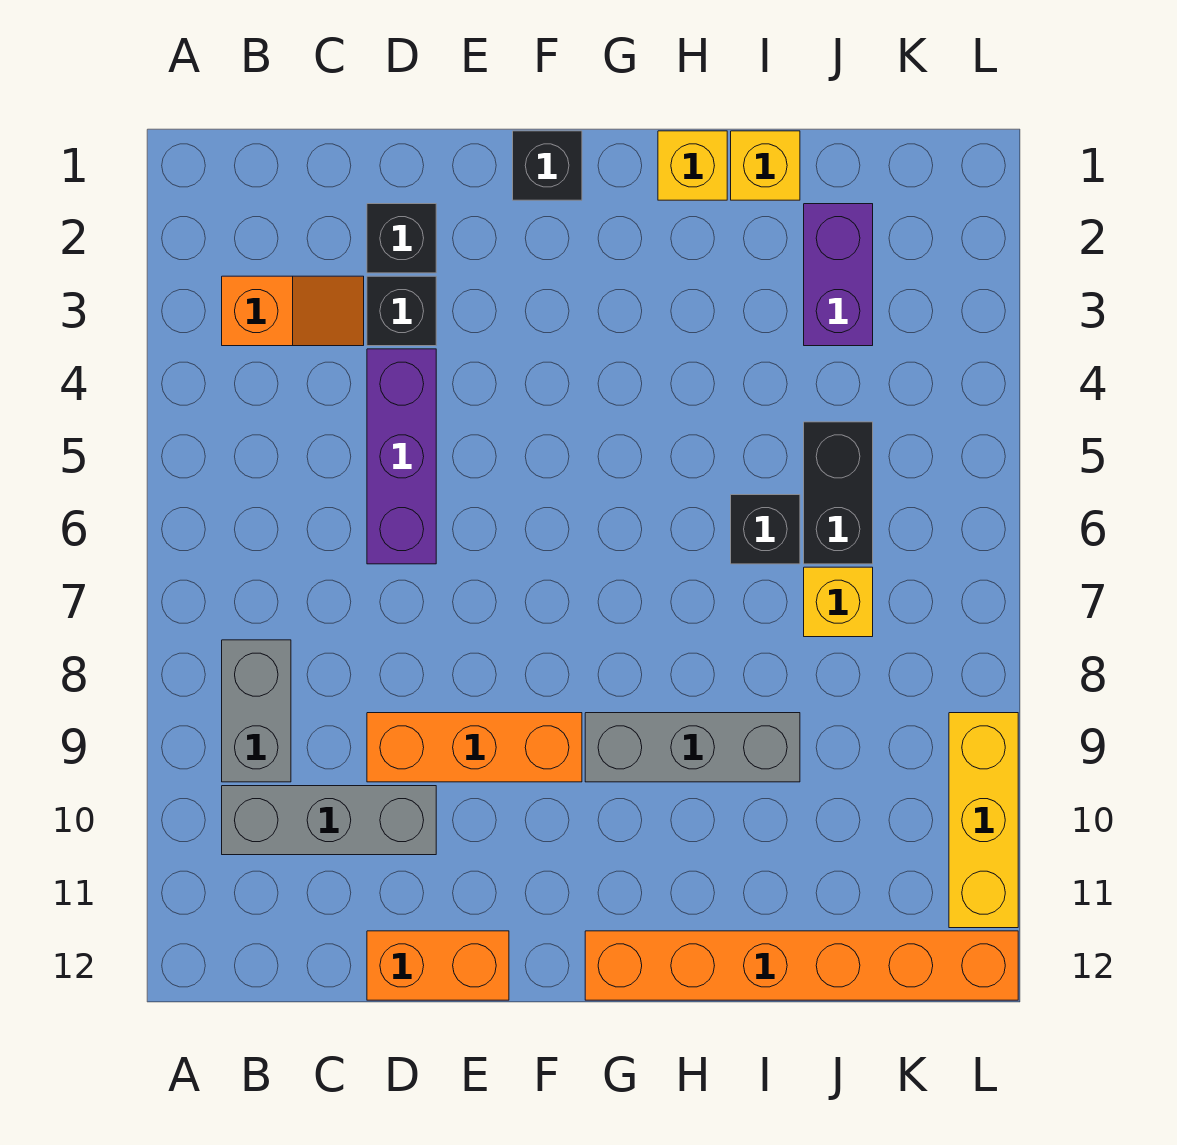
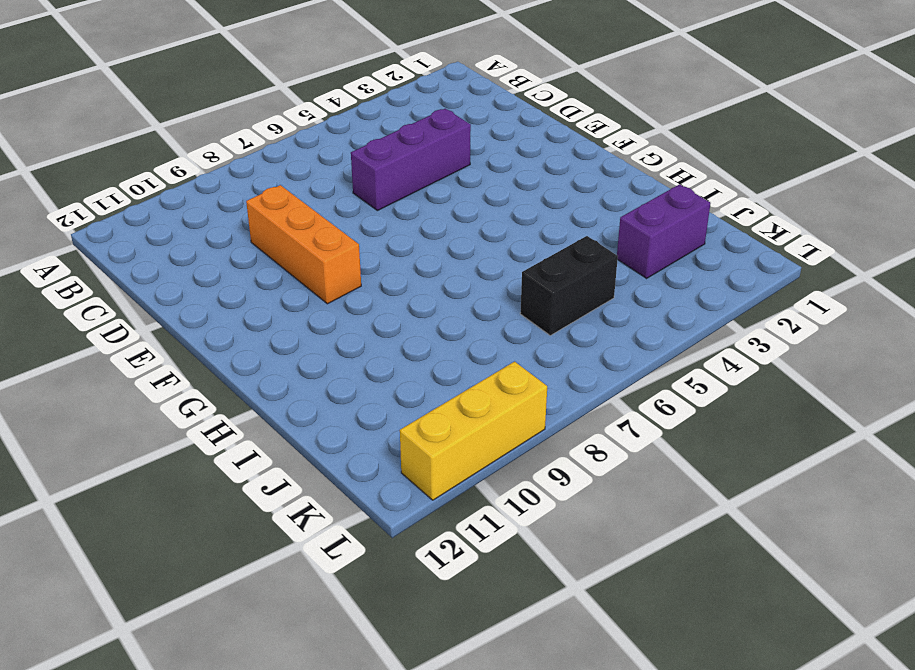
none -> orange 1x2 slope [222,276,364,346]
none -> grey 1x2 brick [222,640,291,782]
none -> grey 1x3 brick [222,786,436,855]

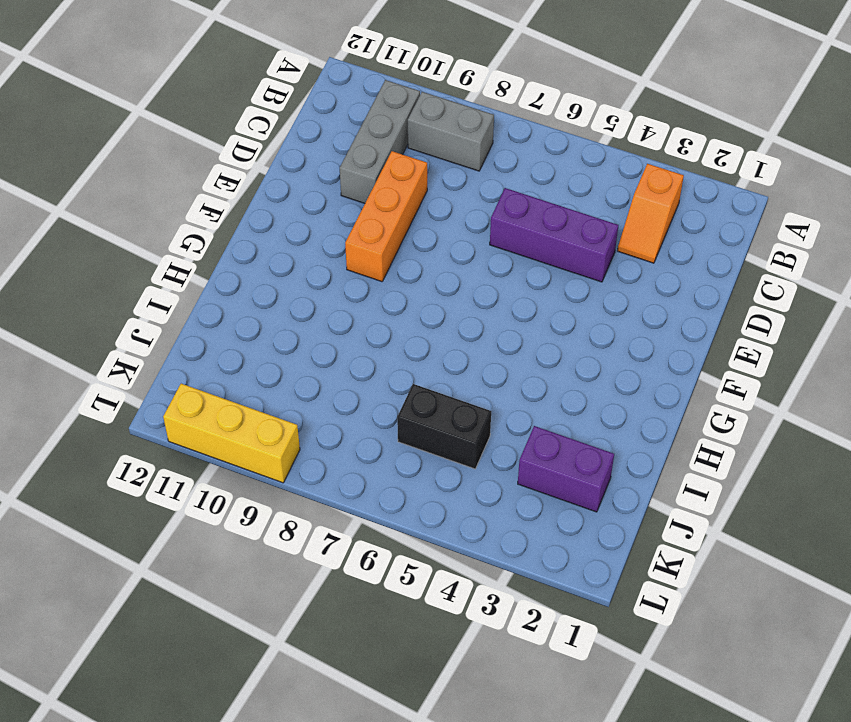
none -> black 1x1 brick [367,204,436,273]
none -> black 1x1 brick [367,276,436,346]
none -> orange 1x2 brick [367,931,509,1000]

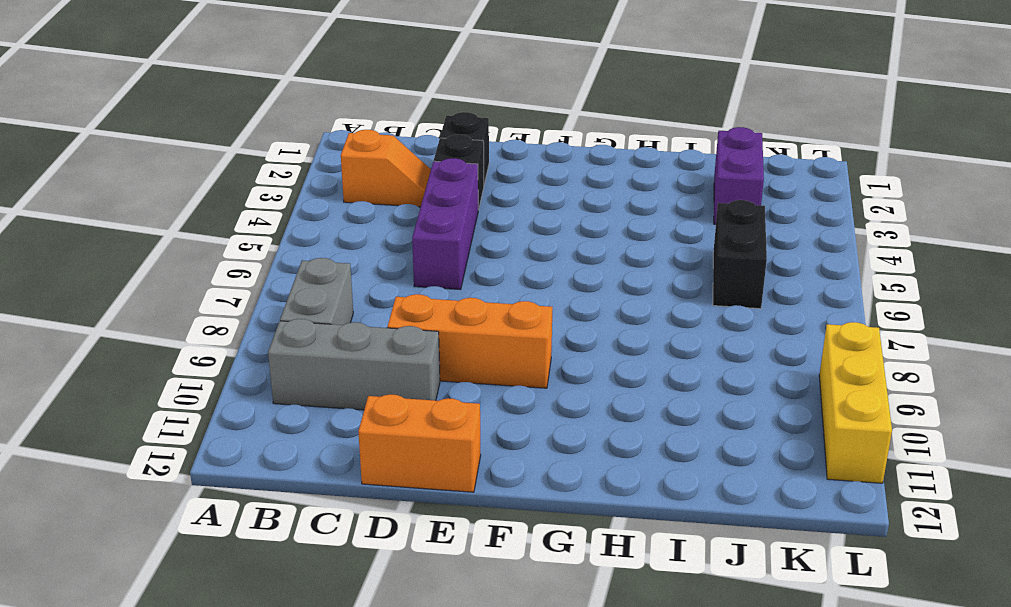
none -> black 1x1 brick [513,131,582,200]
none -> grey 1x3 brick [585,713,800,782]
none -> orange 1x6 brick [585,931,1018,1000]

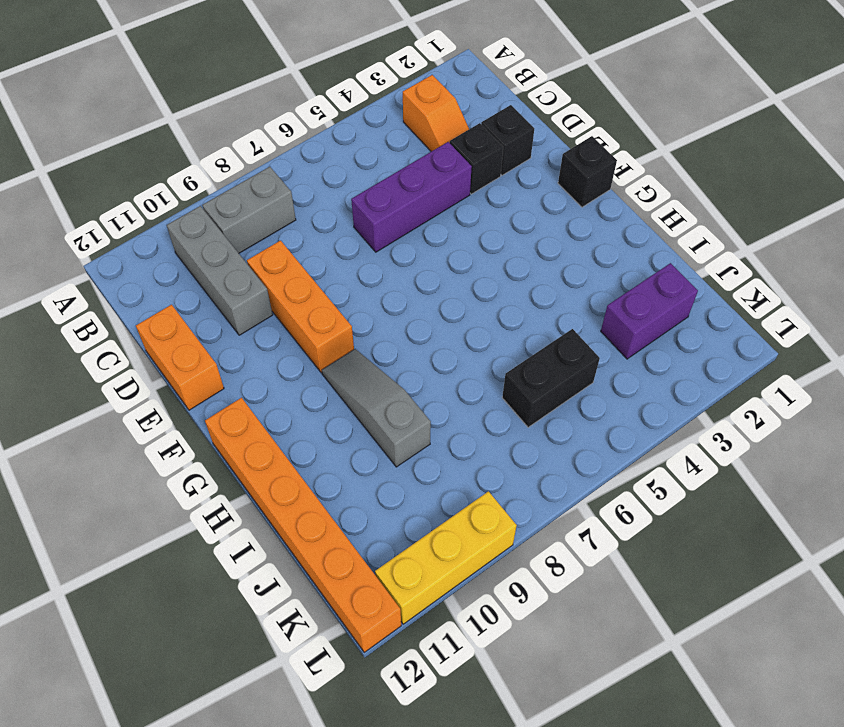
grey 1x3 slope [322,349,431,467] -> grey 1x3 brick [585,713,800,782]
none -> yellow 1x1 brick [658,131,727,200]
none -> yellow 1x1 brick [731,131,800,200]
none -> black 1x1 brick [731,495,800,564]

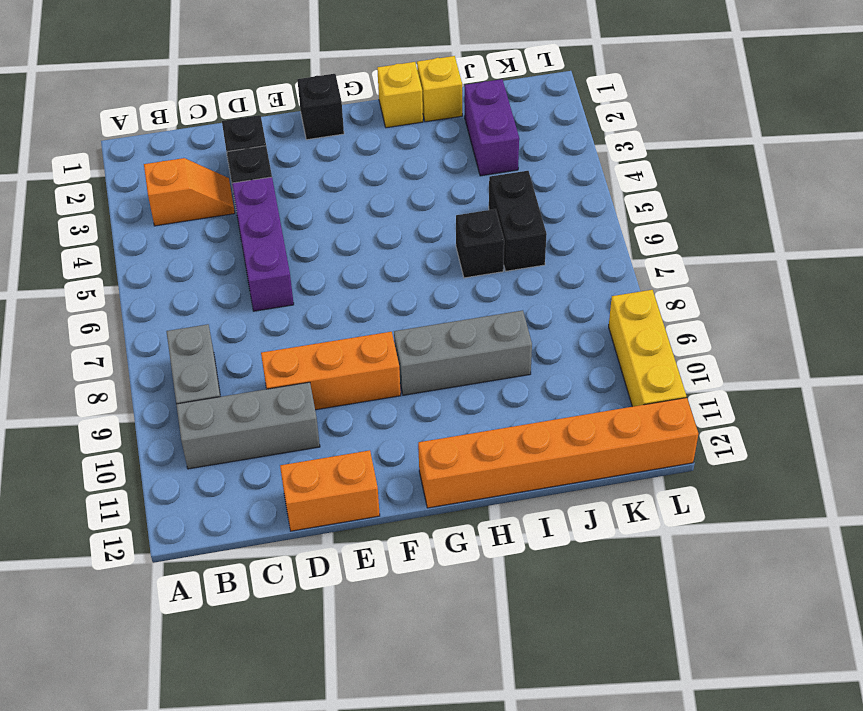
none -> yellow 1x1 brick [804,567,873,637]

